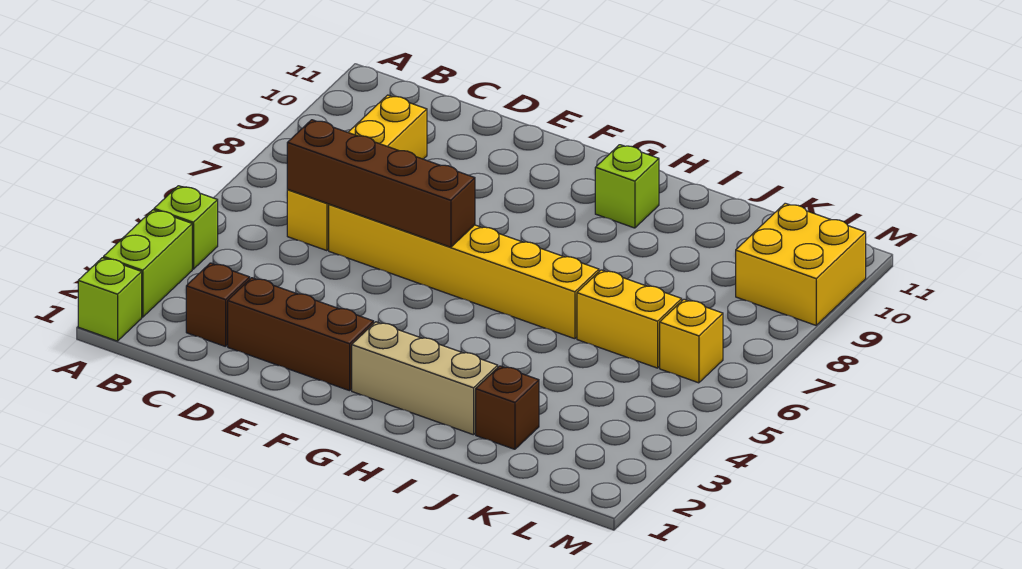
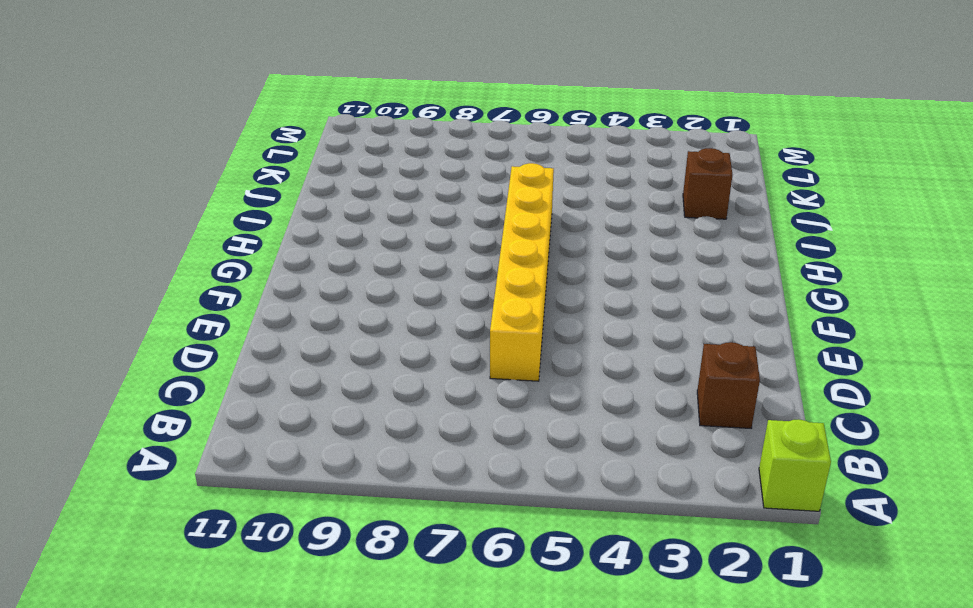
none -> lime 1x2 brick [104,210,192,317]
none -> lime 1x1 brick [154,186,218,269]
none -> yellow 1x4 brick [287,95,427,251]

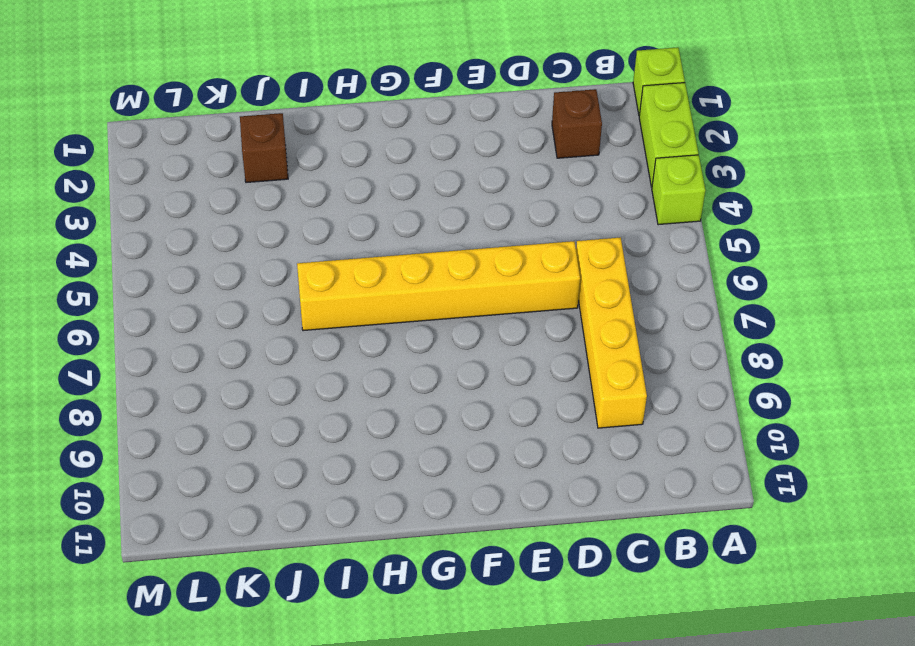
none -> brown 1x3 brick [228,278,374,391]
none -> tan 1x3 brick [352,322,498,435]
none -> lime 1x1 brick [595,145,659,228]

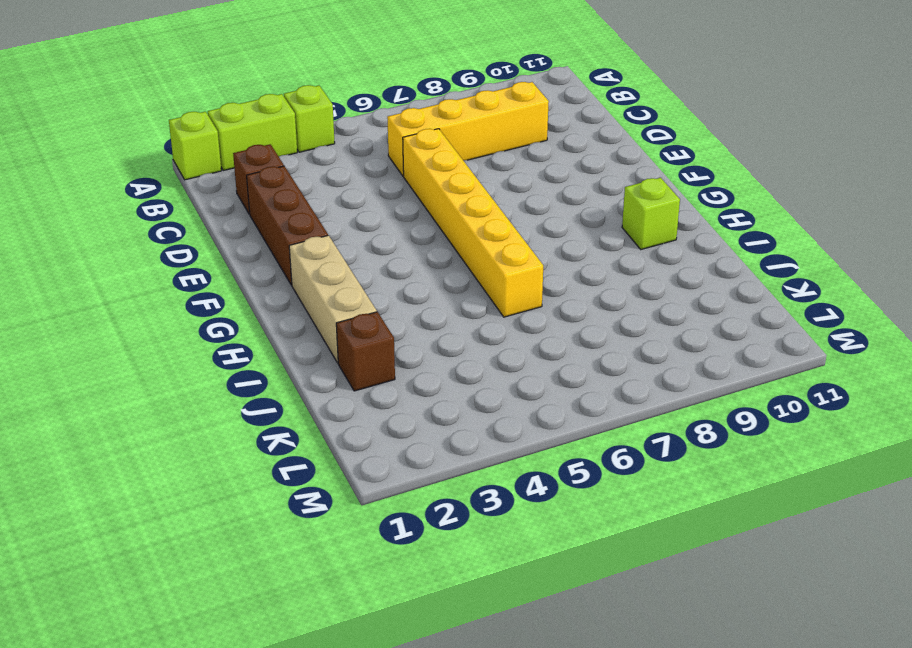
none -> yellow 1x2 brick [577,270,682,368]
none -> yellow 1x1 brick [660,299,723,383]
none -> yellow 2x2 brick [736,203,866,325]

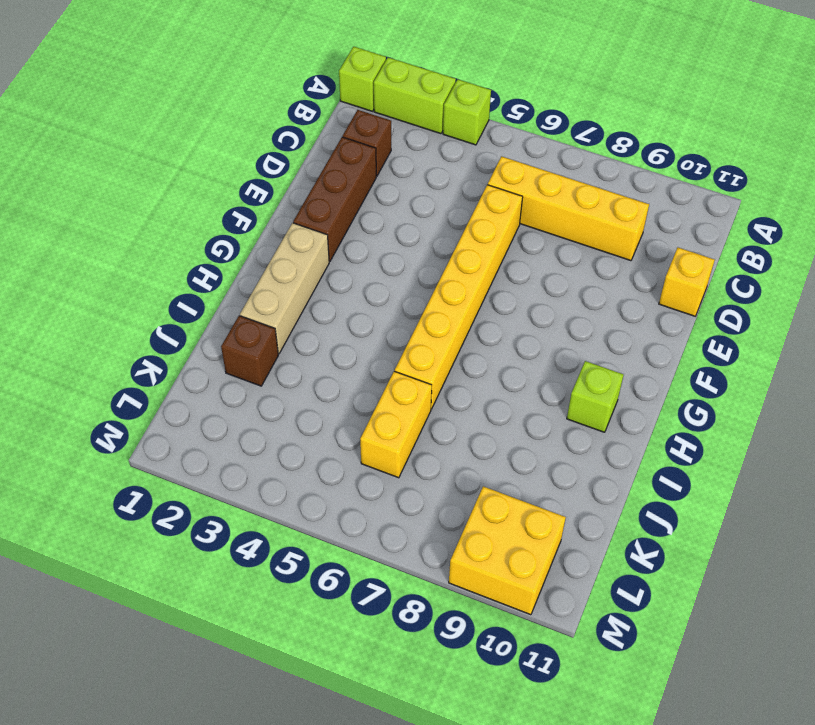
yellow 1x1 brick [659,248,715,316] -> yellow 1x1 brick moved to [660,299,723,383]
none -> brown 1x4 brick [287,120,475,247]

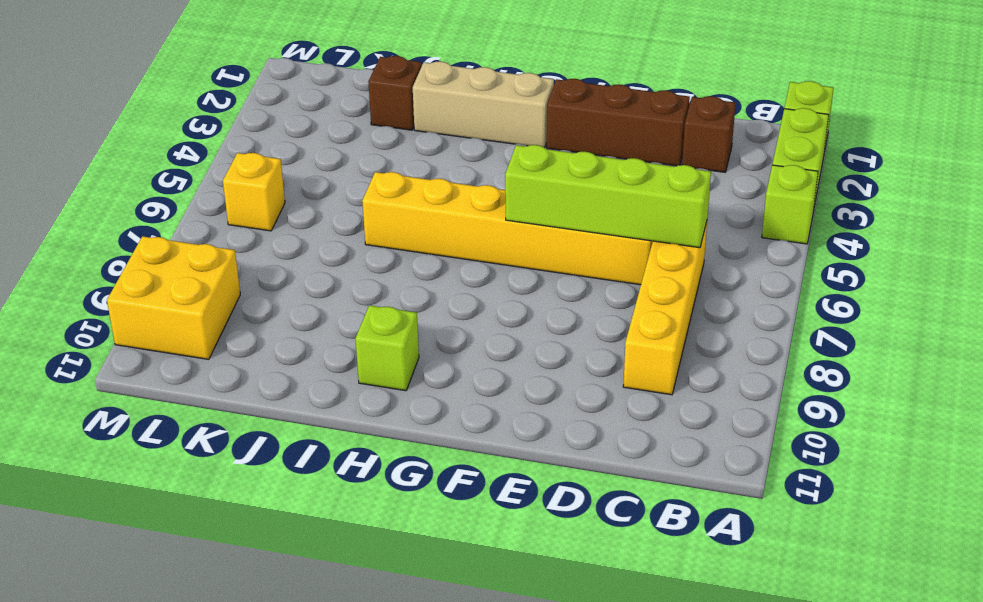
lime 1x4 brick [505,145,711,248] -> brown 1x4 brick [287,120,475,247]
none -> yellow 1x2 brick [577,270,682,368]

